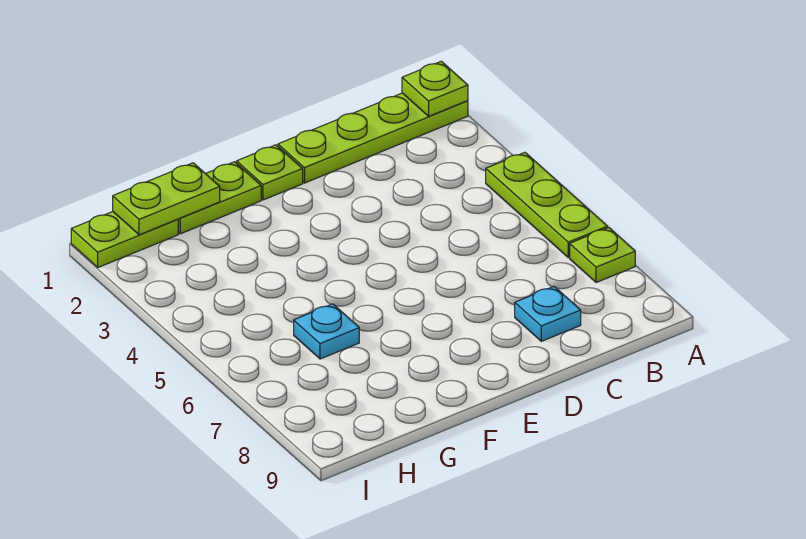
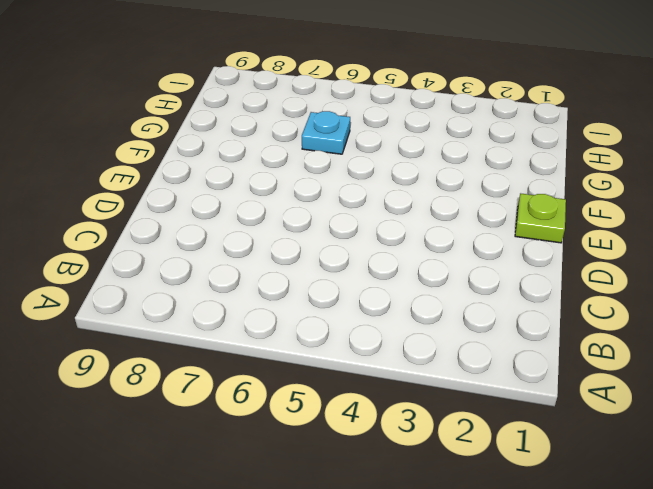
none -> lime 1x4 plate [278,93,468,183]
none -> lime 1x3 plate [486,152,608,257]

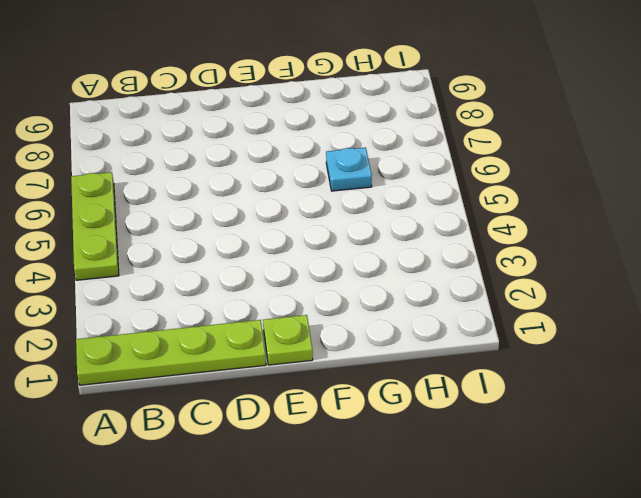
none -> lime 1x1 plate [570,228,635,283]
none -> cyan 1x1 plate [515,286,581,341]

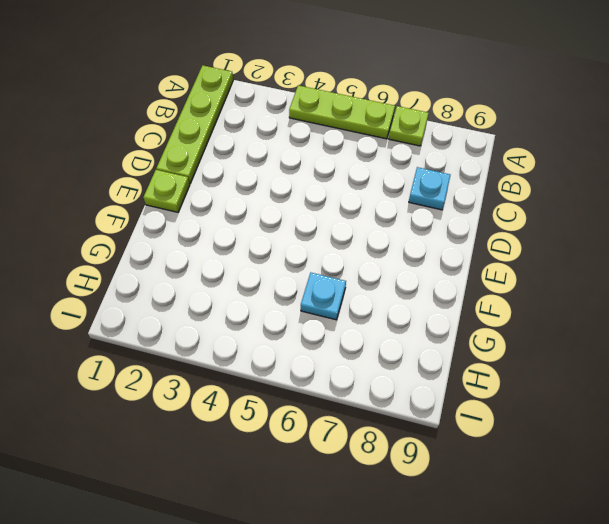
none -> lime 1x2 plate [178,162,261,234]
none -> lime 1x2 plate [71,212,178,267]

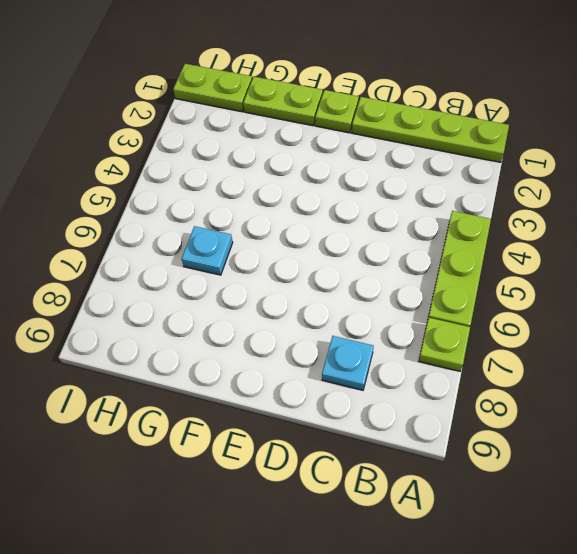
none -> lime 1x1 plate [402,61,468,116]
none -> lime 1x2 plate [113,163,220,235]

